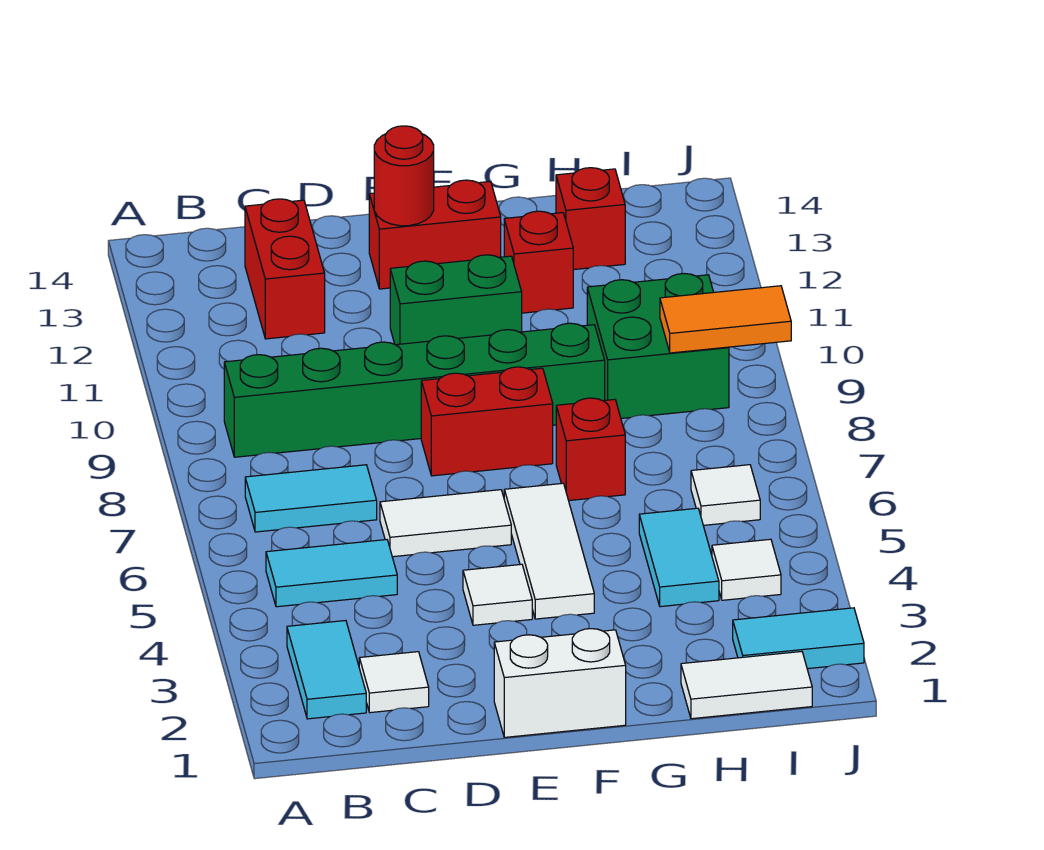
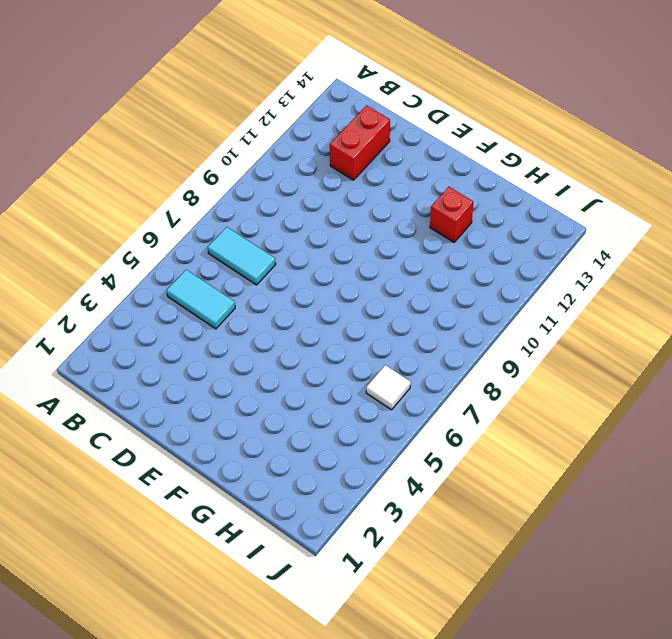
none -> cyan 1x2 tile [287,621,366,719]
none -> green 1x6 brick [224,323,605,457]
none -> white 1x1 tile [359,652,429,713]

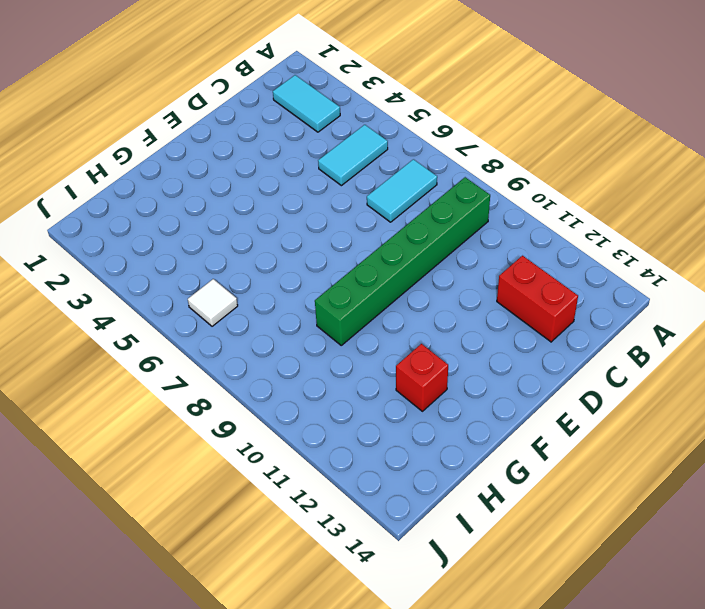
none -> white 1x1 tile [359,652,429,713]
none -> white 1x2 tile [380,490,511,557]
none -> white 1x2 brick [494,629,626,737]

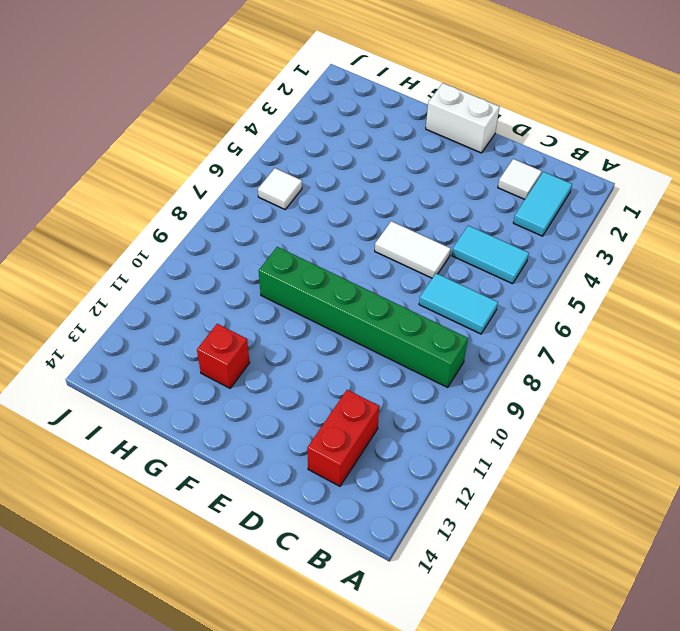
none -> white 1x1 tile [463,564,532,625]
none -> red 1x2 brick [421,367,553,476]
none -> green 1x2 brick [390,255,522,345]

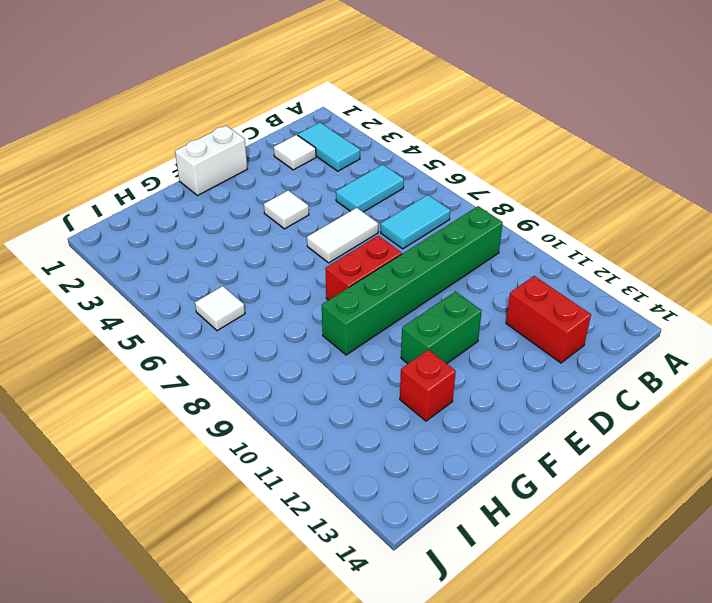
none -> red 1x2 brick [369,180,501,289]
none -> white 1x3 tile [504,483,594,619]
none -> red 1x1 brick [556,398,625,501]

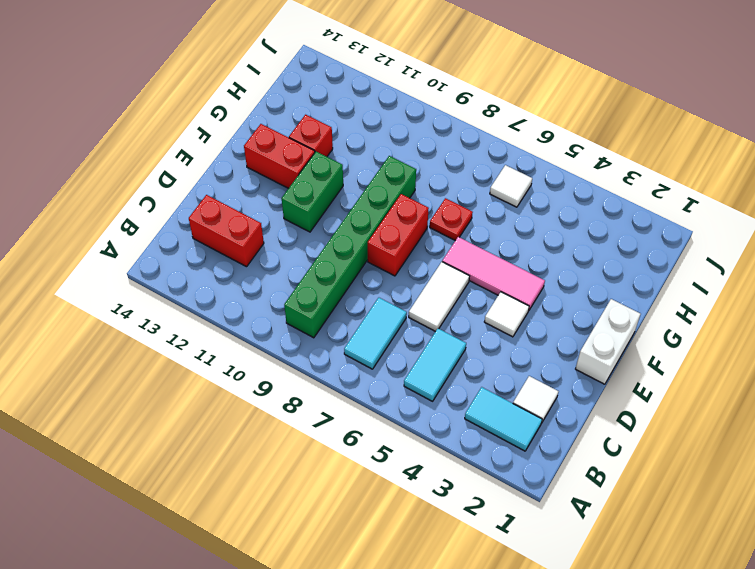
pink 1x3 tile [442,237,545,311] -> white 1x3 tile [504,483,594,619]
red 1x2 brick [244,124,315,188] -> red 1x2 brick turned to [369,180,501,289]
red 1x1 plate [430,198,473,241] -> red 1x1 brick [556,398,625,501]
none -> white 1x2 tile [681,652,812,719]
none -> cyan 1x2 tile [639,508,719,607]
none -> green 2x2 brick [587,274,729,418]

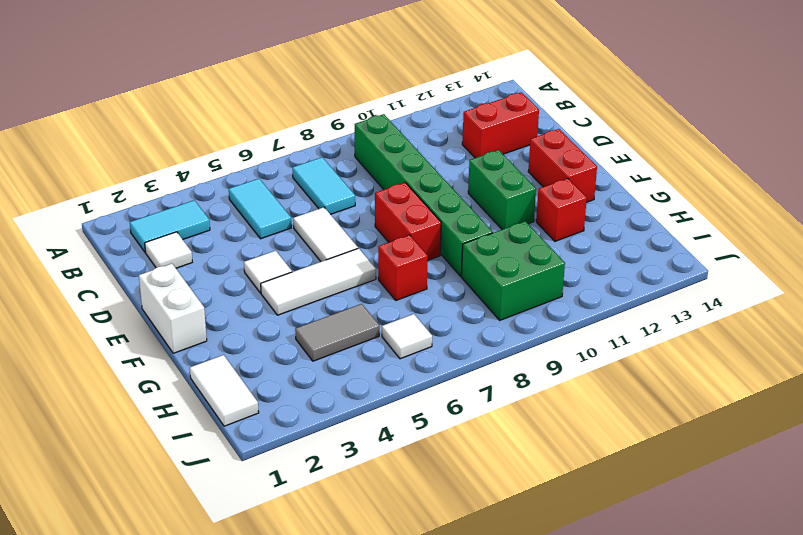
grey 1x2 tile [295,304,379,361] -> cyan 1x2 tile [639,508,719,607]
none -> red 1x1 brick [556,168,625,270]
none -> cyan 1x2 tile [733,608,864,669]
none -> white 1x1 tile [712,539,781,600]

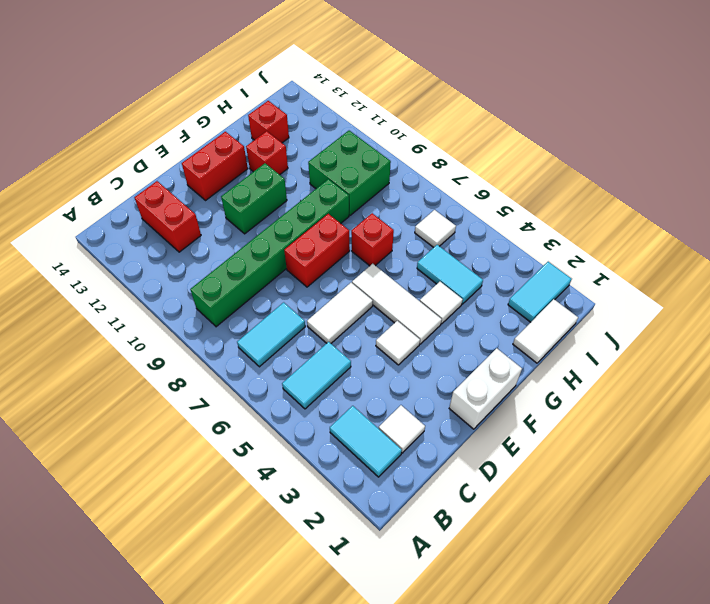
white 1x1 tile [420,282,463,324] -> white 1x1 tile moved to [712,539,781,600]
none -> red 1x1 round brick [374,126,434,226]
none -> orange 1x2 tile [660,286,791,353]

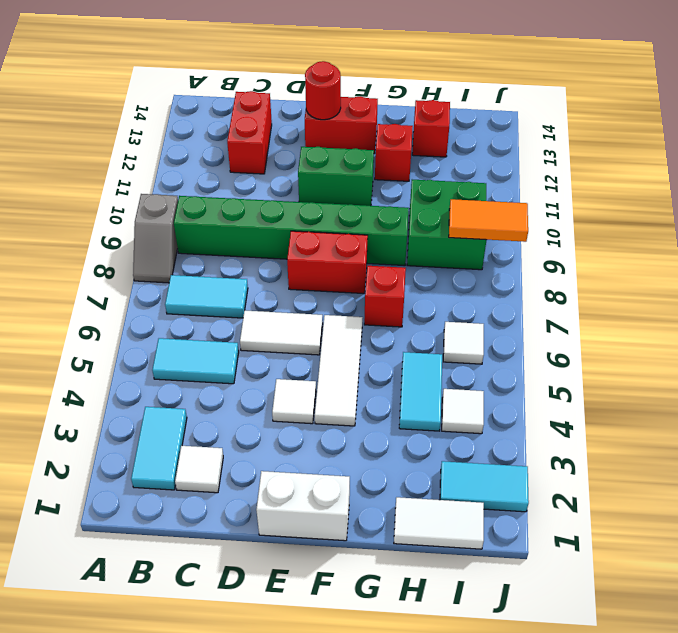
grey 1x2 slope [133,194,178,283] -> none

